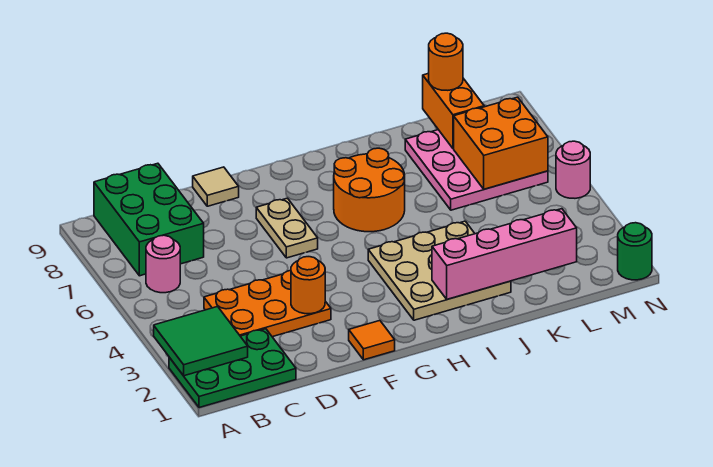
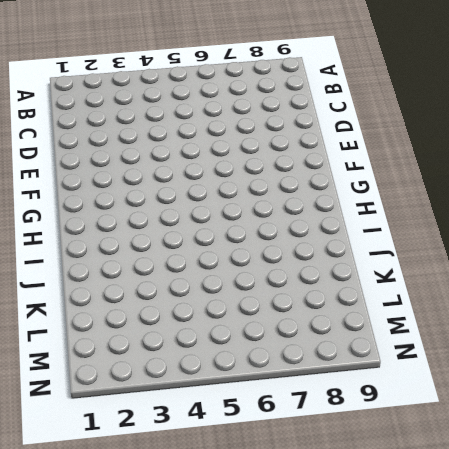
none -> green 2x3 plate [169,329,296,408]
none -> pink 1x1 round brick [146,235,180,293]
none -> green 2x3 brick [94,163,204,276]

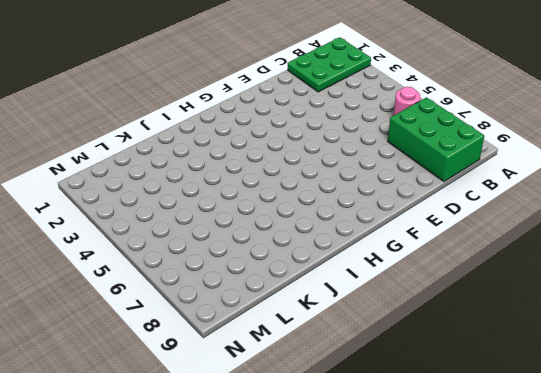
none -> orange 2x3 plate [204,271,331,337]
none -> tan 1x1 tile [193,167,239,206]
none -> orange 1x1 tile [349,321,395,360]

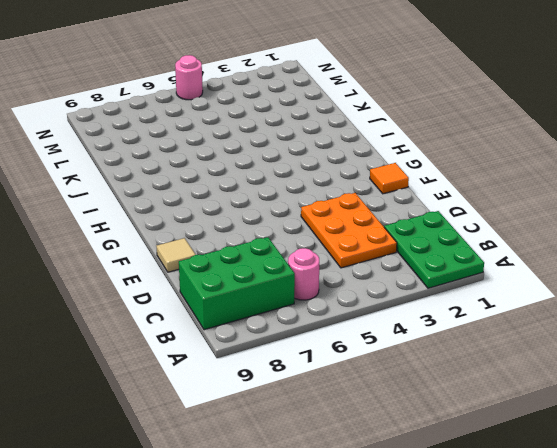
none -> tan 1x2 plate [256,198,318,258]
none -> tan 3x3 plate [368,221,511,320]
none -> orange 2x2 round brick [334,148,405,232]

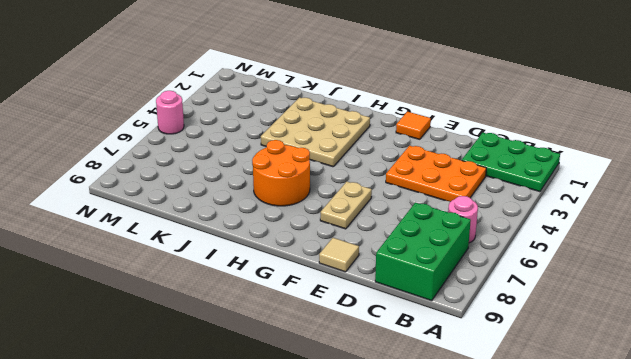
none -> pink 3x3 plate [405,130,548,210]
none -> green 1x1 round brick [618,223,652,280]
none -> green 2x2 tile [154,307,248,376]

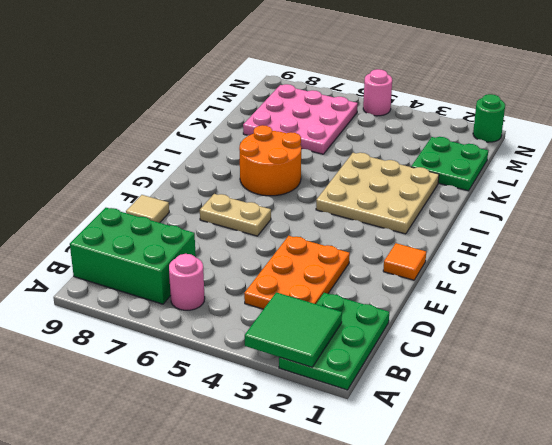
green 2x2 plate [411,137,488,191] -> none
none -> orange 1x1 round brick [291,257,325,314]
none -> pink 1x4 brick [432,209,577,299]
none -> orange 2x2 brick [454,97,548,189]

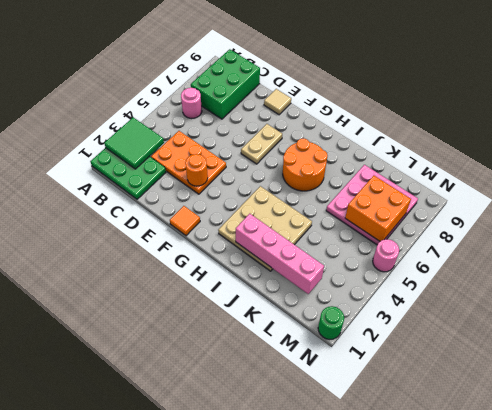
none -> orange 1x2 brick [423,73,484,149]
none -> orange 1x1 round brick [429,33,463,90]

